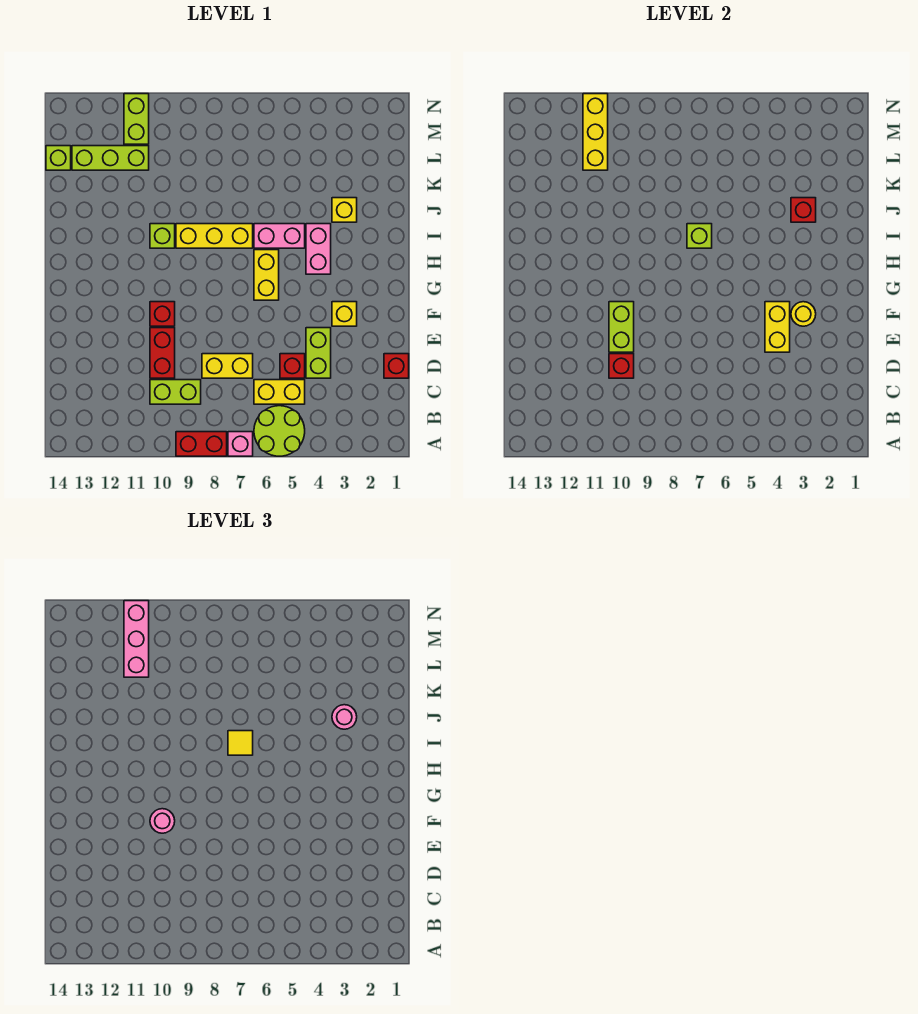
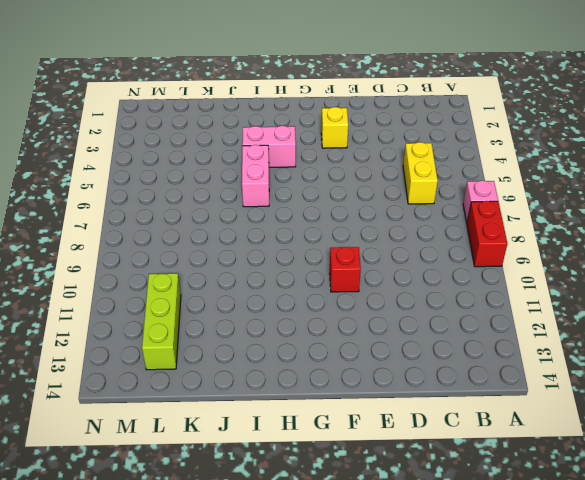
none -> lime 2x2 round brick [254,406,305,456]
none -> lime 1x2 brick [150,380,201,404]
none -> red 1x1 brick [384,354,409,378]
none -> lime 1x2 brick [306,328,331,378]

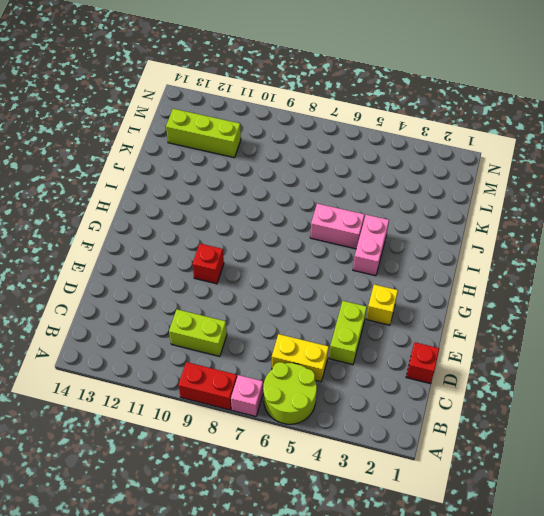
none -> red 1x1 brick [280,354,305,378]
none -> yellow 1x2 brick [202,354,253,378]
none -> red 1x2 brick [150,328,175,378]
none -> yellow 1x2 brick [254,250,279,300]

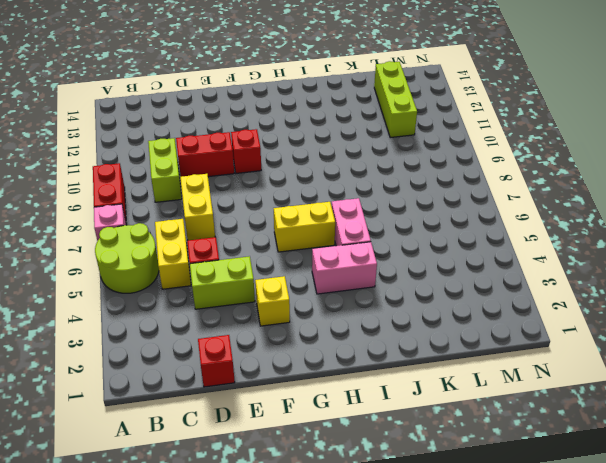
none -> yellow 1x3 brick [176,224,253,248]
none -> lime 1x1 brick [150,224,175,248]
none -> yellow 1x1 brick [332,198,357,222]
none -> lime 1x1 brick [46,146,71,170]

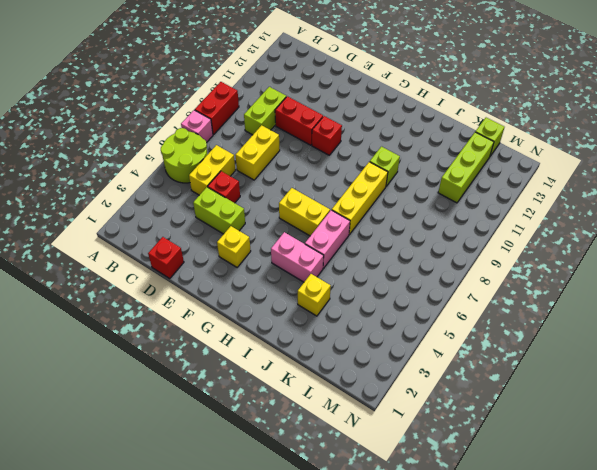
none -> lime 1x2 brick [124,94,149,144]
none -> red 1x1 brick [609,354,634,378]
none -> yellow 1x2 brick [765,302,790,352]
none -> lime 1x2 brick [609,302,634,352]

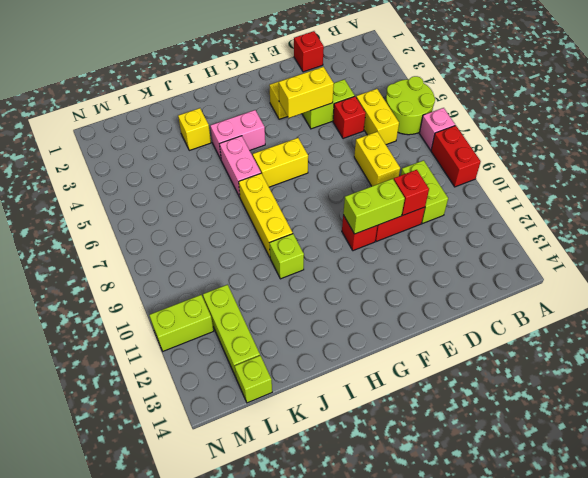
none -> yellow 1x1 round brick [791,302,816,326]
none -> lime 1x1 brick [687,224,712,248]
none -> red 1x1 brick [791,198,816,222]
none -> yellow 1x3 brick [583,94,608,170]

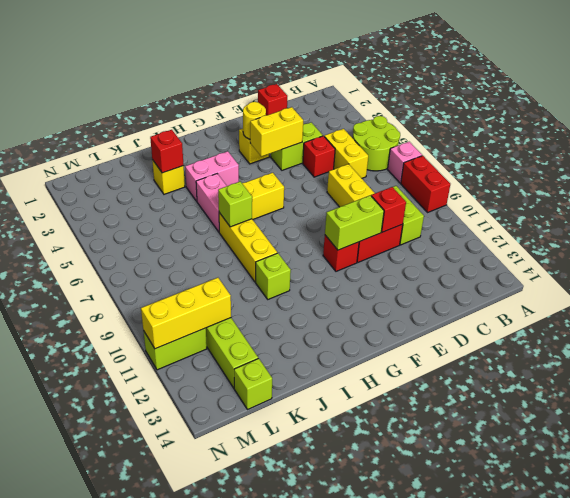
none -> pink 1x1 round brick [150,809,175,833]
none -> yellow 1x1 tile [228,731,253,755]
none -> pink 1x1 round brick [332,705,357,729]
none -> pink 1x3 brick [124,601,149,677]

